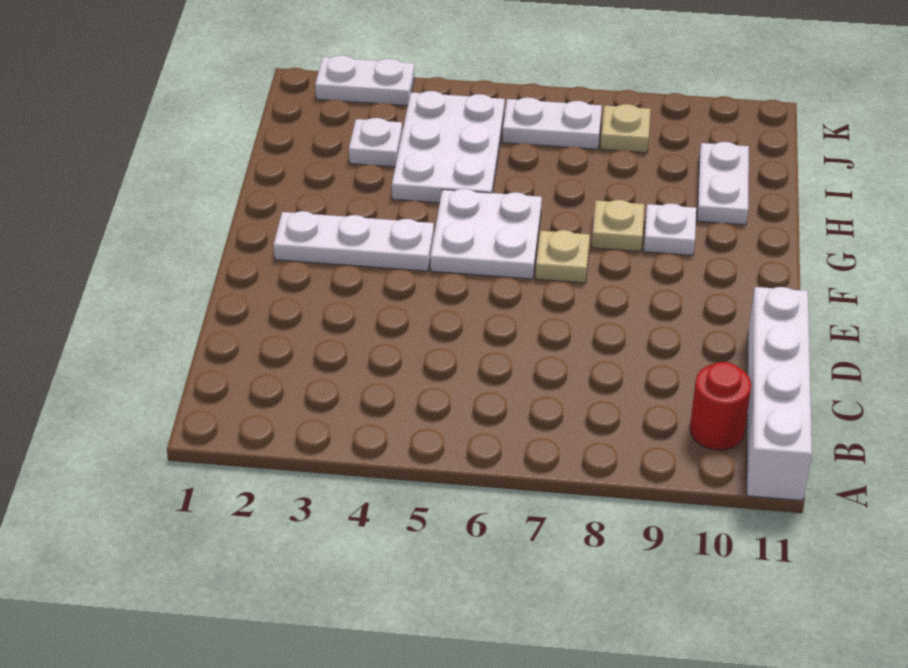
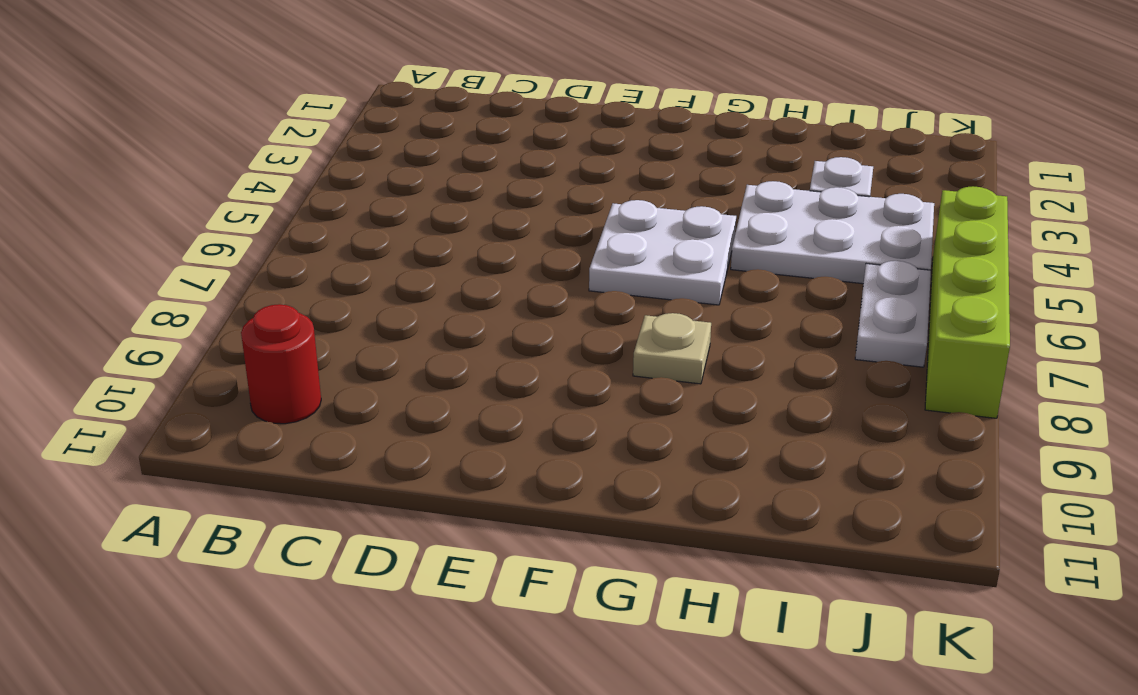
lime 1x4 brick [925,186,1010,418] -> none
none -> white 1x4 brick [747,287,812,501]
none -> white 1x3 plate [274,211,434,271]
none -> tan 1x1 plate [536,230,590,283]

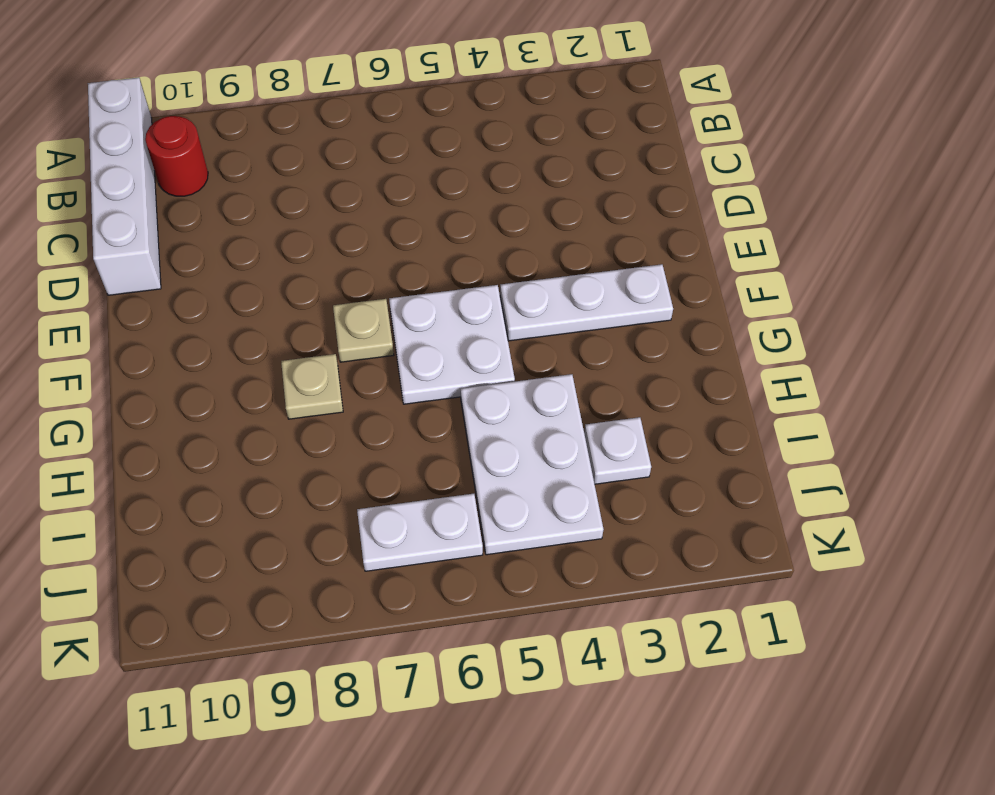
none -> white 1x1 plate [644,204,696,255]
none -> white 1x2 plate [697,142,749,225]
none -> tan 1x1 plate [601,104,651,153]

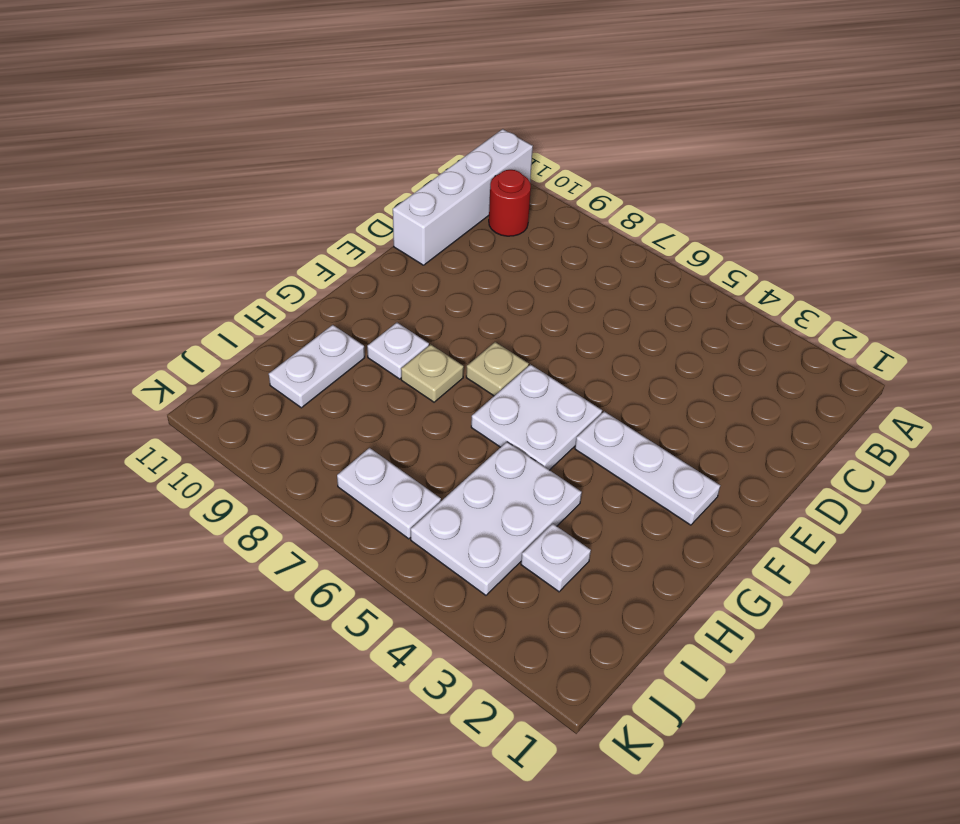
none -> tan 1x1 plate [601,104,651,153]
none -> white 1x2 plate [315,55,414,106]

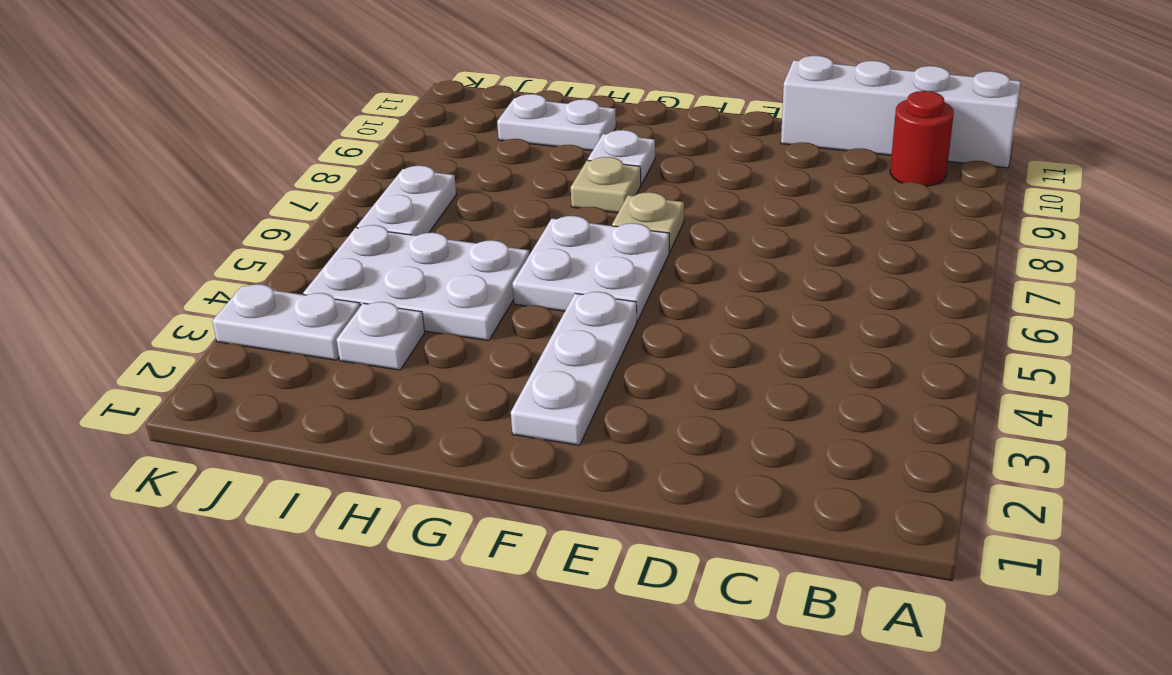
white 1x2 plate [212,284,360,360] -> white 1x2 plate turned to [315,55,414,106]
none -> tan 1x1 plate [601,104,651,153]

